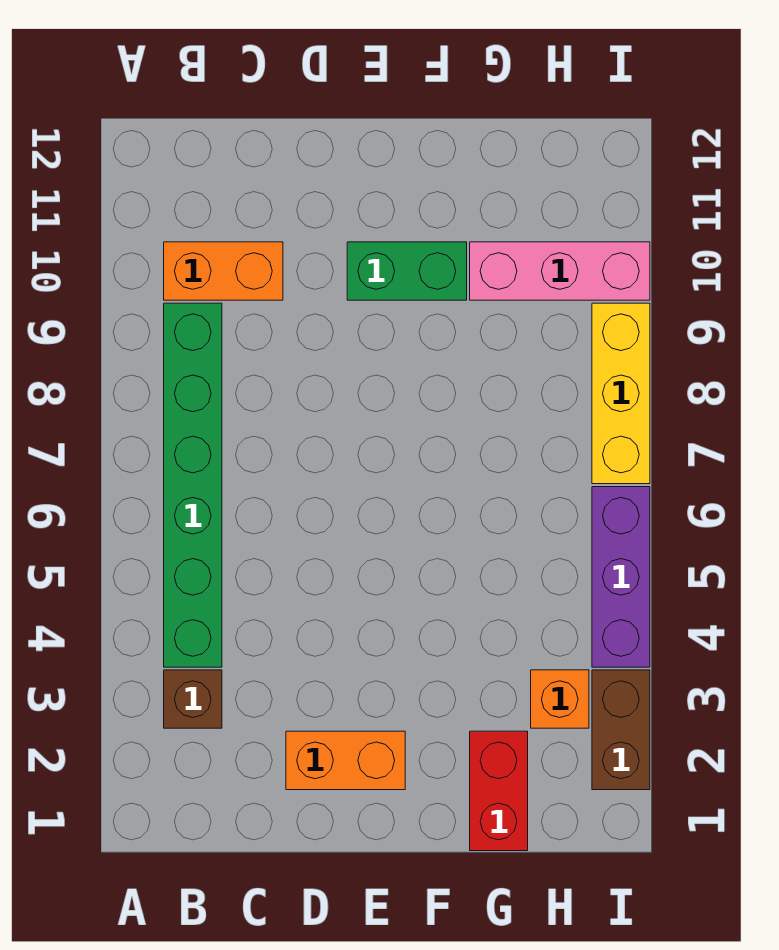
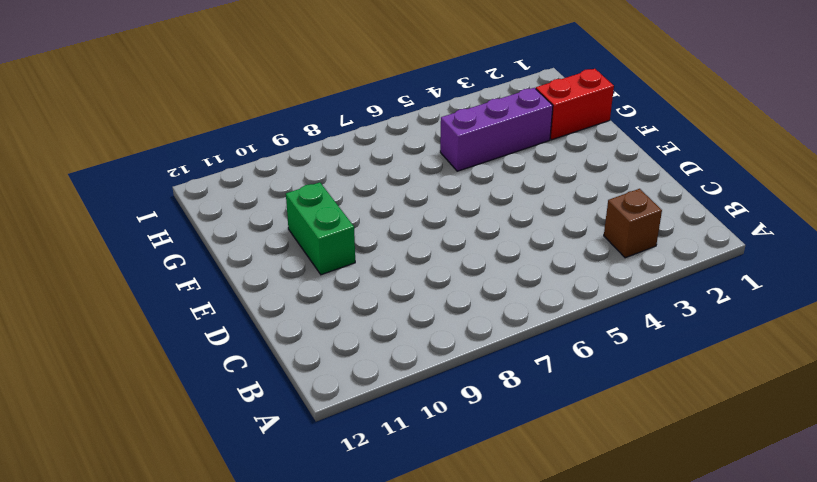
purple 1x3 brick [440,88,553,171] -> purple 1x3 brick moved to [592,487,650,667]
none -> green 1x6 brick [164,303,222,667]
none -> orange 1x2 brick [164,242,283,300]

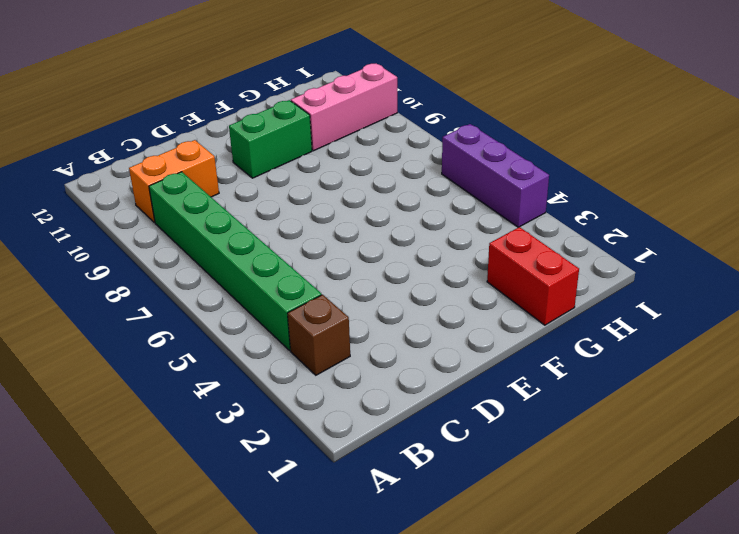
none -> orange 1x2 brick [286,731,405,790]
none -> orange 1x1 brick [531,670,589,728]

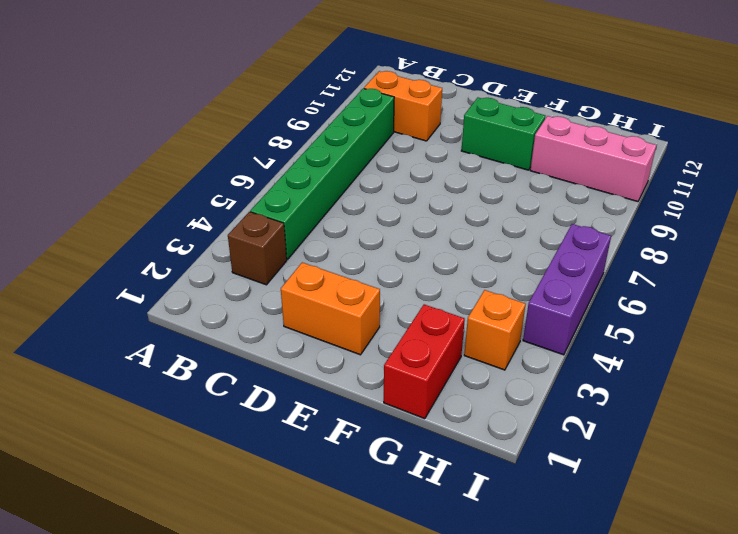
none -> brown 1x2 brick [592,670,650,790]
none -> yellow 1x3 brick [592,303,650,484]

